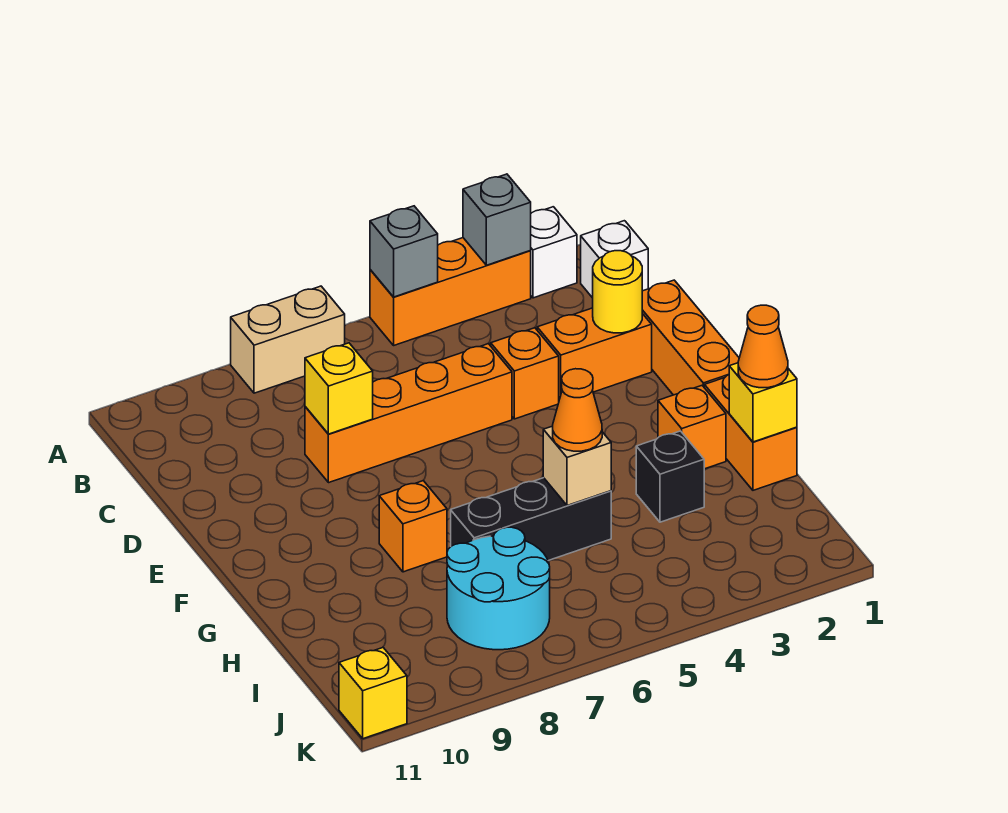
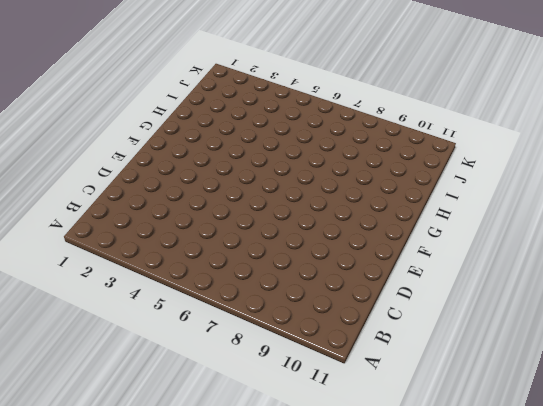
none -> white 1x1 brick [530,207,577,298]
none -> orange 1x3 brick [370,238,531,345]
none -> tan 1x2 brick [231,286,345,393]

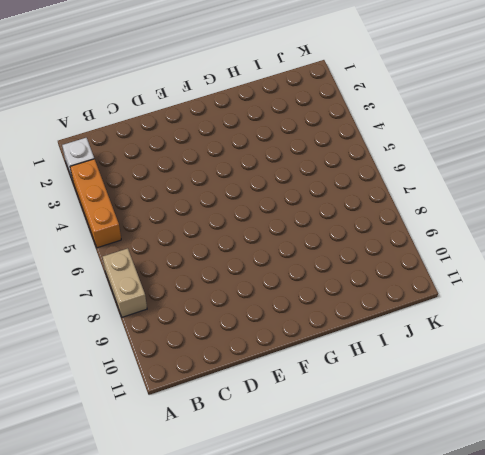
none -> white 1x1 brick [581,221,648,298]
none -> orange 1x3 brick [642,280,739,395]
none -> orange 1x2 brick [537,308,652,400]

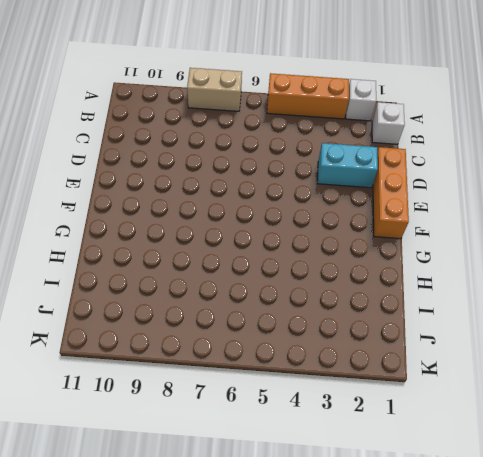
cyan 1x2 brick [318,143,378,188] -> orange 1x2 brick [537,308,652,400]
none -> orange 1x1 brick [491,328,559,419]
none -> orange 1x4 brick [305,344,512,483]
none -> orange 1x2 brick [704,375,797,490]

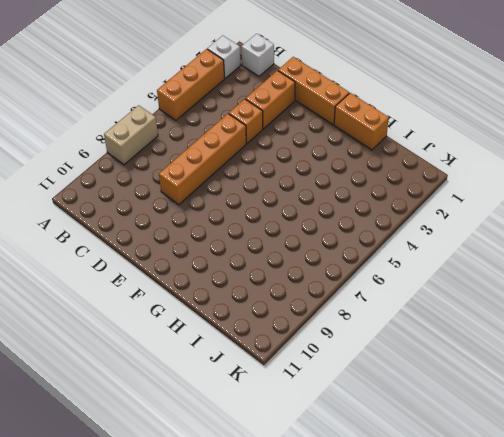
none -> orange 1x1 brick [658,386,726,469]
none -> orange 1x1 brick [379,481,447,572]
none -> black 1x1 brick [636,431,704,522]

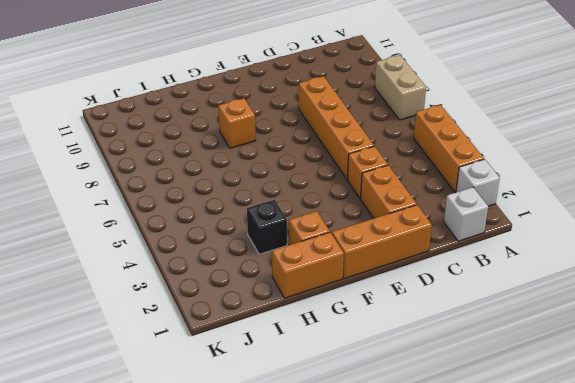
none -> black 1x3 brick [451,478,611,561]
none -> cyan 2x2 round brick [447,527,550,650]
none -> yellow 1x1 brick [339,647,407,739]

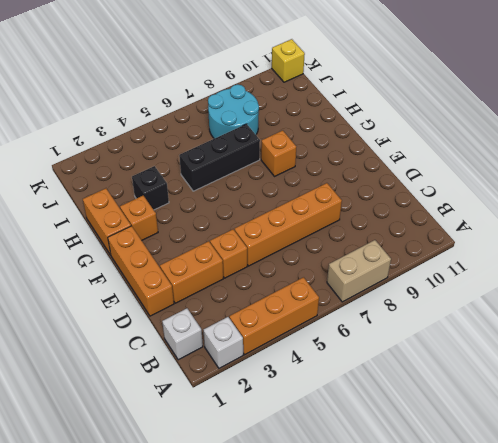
none -> grey 1x1 brick [463,174,531,265]
none -> grey 1x1 brick [370,206,438,297]
none -> yellow 1x1 round brick [593,251,642,333]

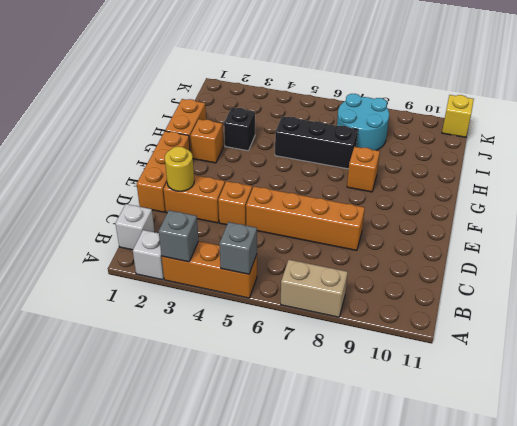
none -> yellow 1x1 brick [305,343,373,434]
none -> yellow 1x1 brick [729,363,797,442]
none -> tan 1x1 brick [543,426,611,506]

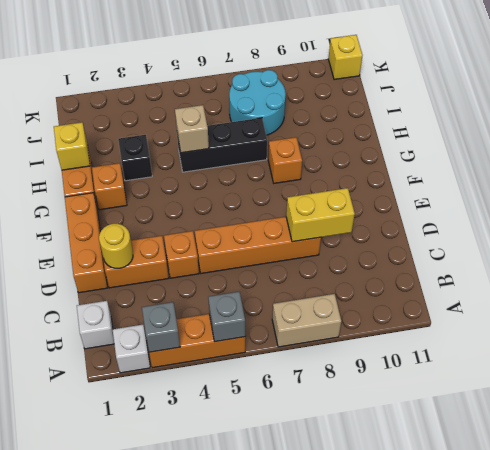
yellow 1x2 brick [286,188,355,242] -> yellow 1x1 brick [305,343,373,434]
none -> orange 1x1 cone [738,305,788,388]
none -> orange 1x1 cone [553,369,602,451]

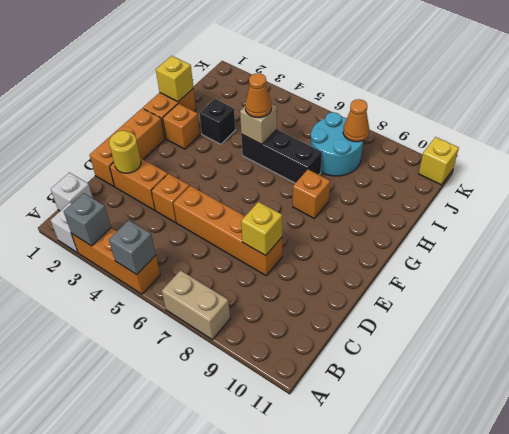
orange 1x1 cone [343,99,369,142] -> orange 1x1 cone moved to [738,305,788,388]

